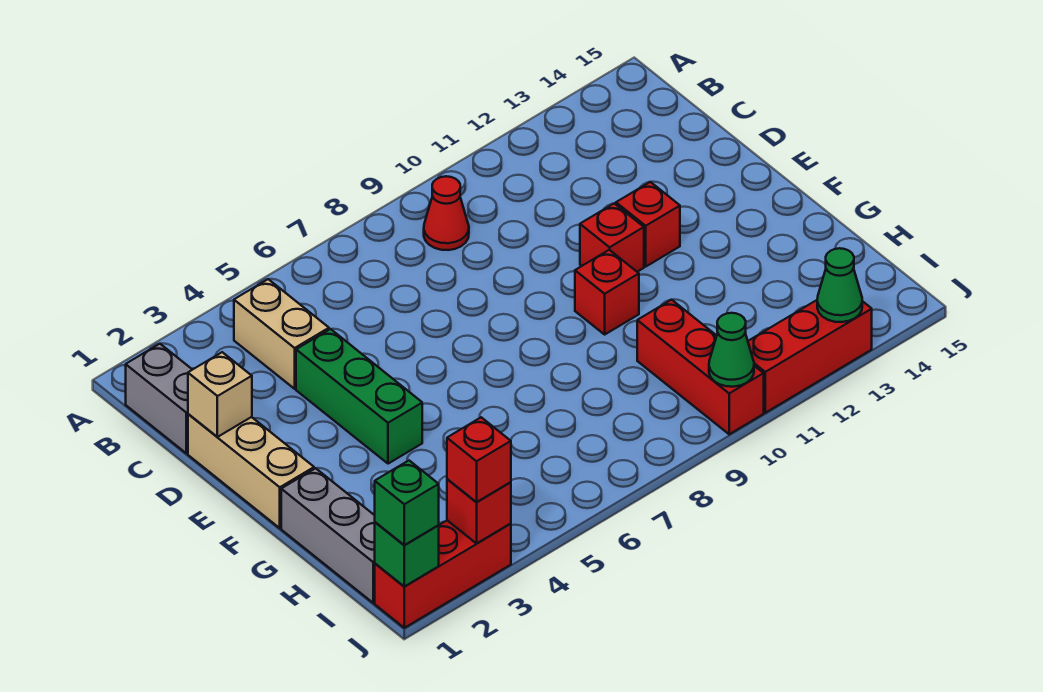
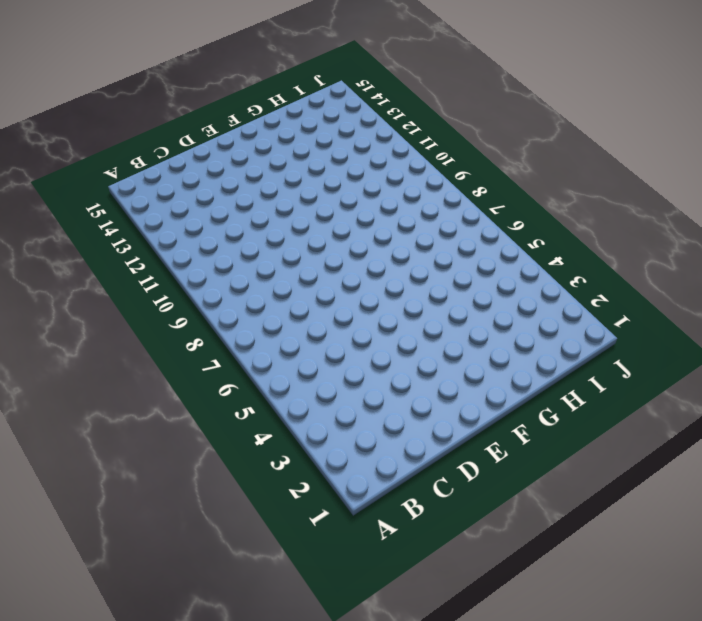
none -> grey 1x2 brick [126,344,192,453]
none -> tan 1x2 brick [234,279,329,389]
none -> red 1x1 cone [424,176,469,250]

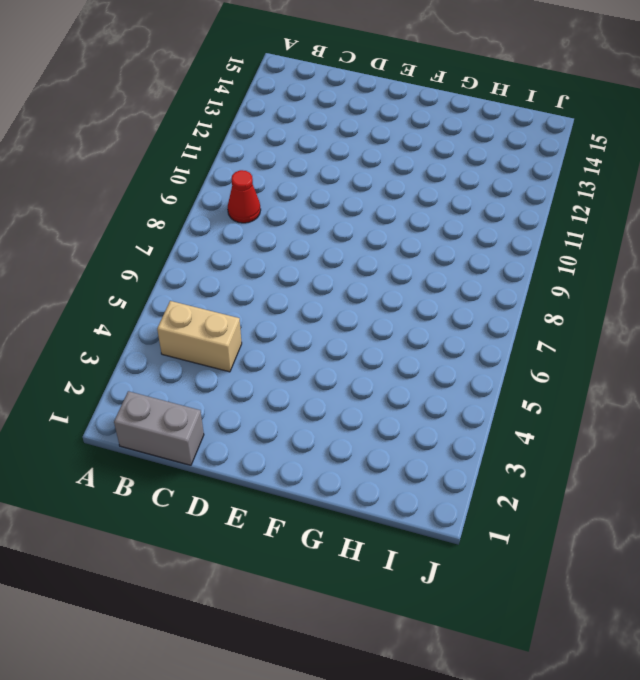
none -> tan 1x3 brick [188,414,314,528]
none -> green 1x3 brick [296,329,422,464]
none -> red 1x1 brick [580,203,644,272]

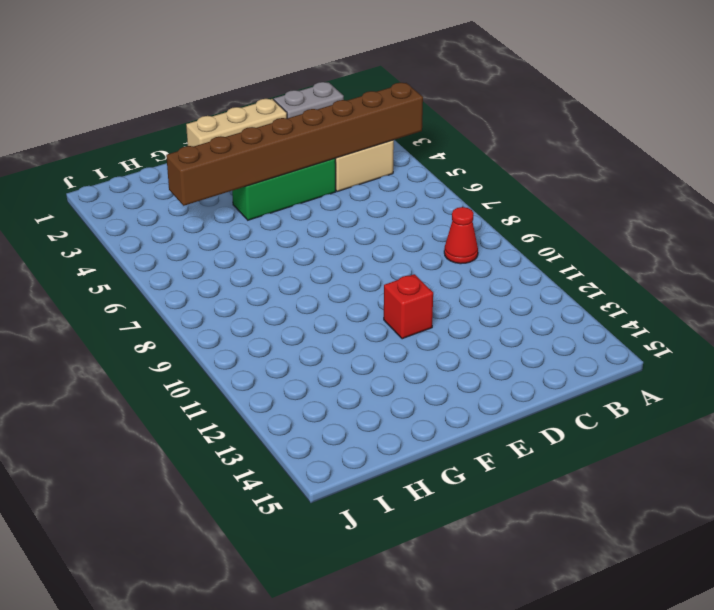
brown 1x8 brick [166,83,423,206] -> none
none -> red 1x1 brick [616,182,680,267]
none -> red 1x1 brick [575,250,639,334]
none -> grey 1x3 brick [281,468,375,603]

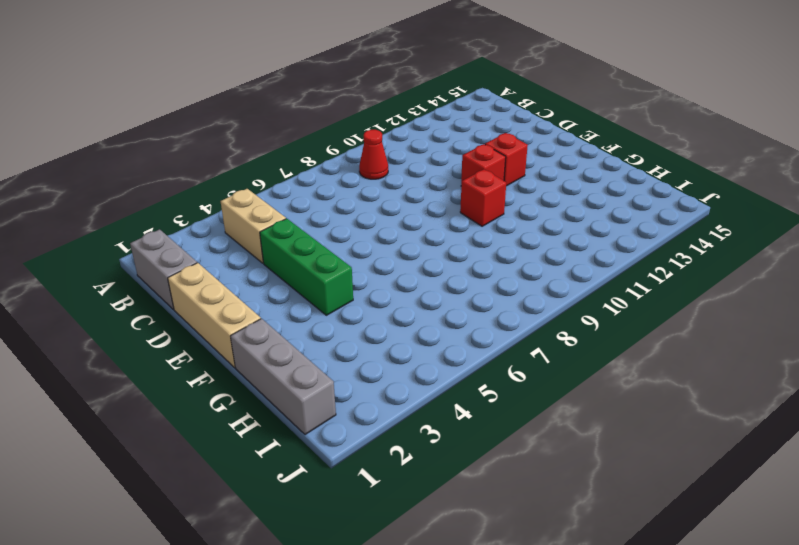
none -> red 1x3 brick [637,300,764,434]
none -> red 1x3 brick [375,520,511,628]
none -> red 1x3 brick [748,300,872,413]

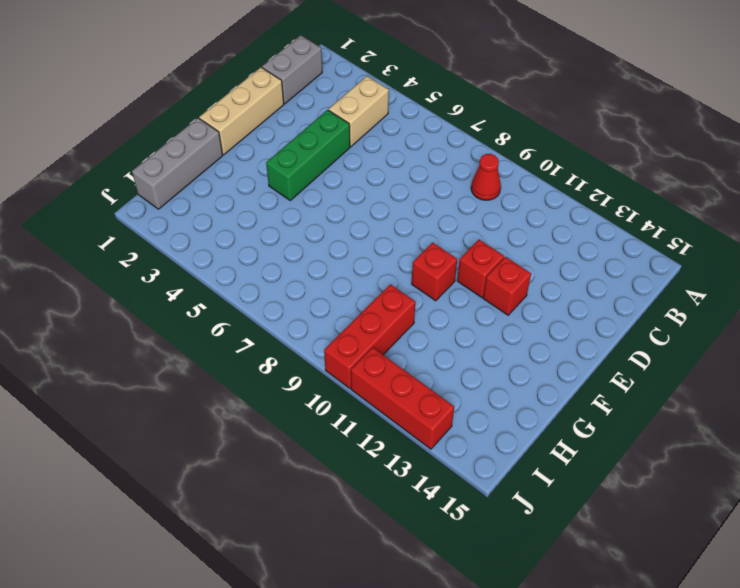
none -> red 1x3 brick [375,520,511,628]
none -> tan 1x1 brick [188,352,252,437]
none -> green 1x1 brick [375,522,439,586]

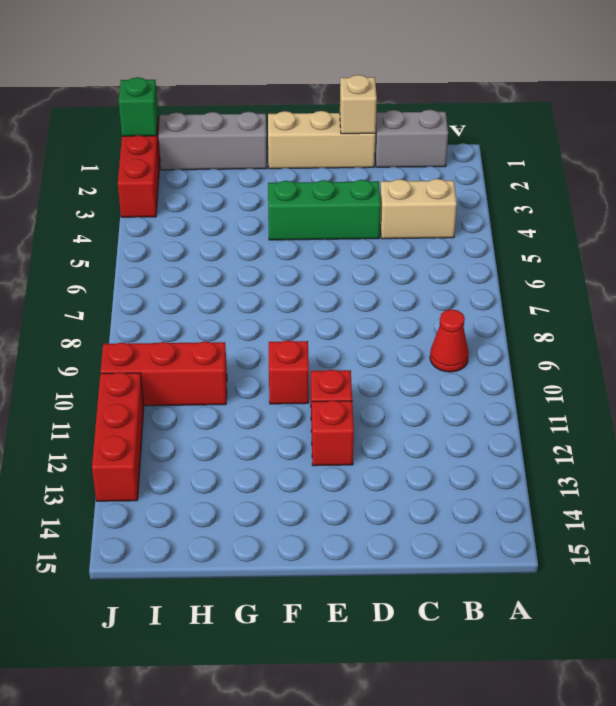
none -> red 1x1 brick [447,479,511,543]
none -> green 1x1 cone [709,313,754,387]
none -> green 1x1 cone [817,248,862,322]

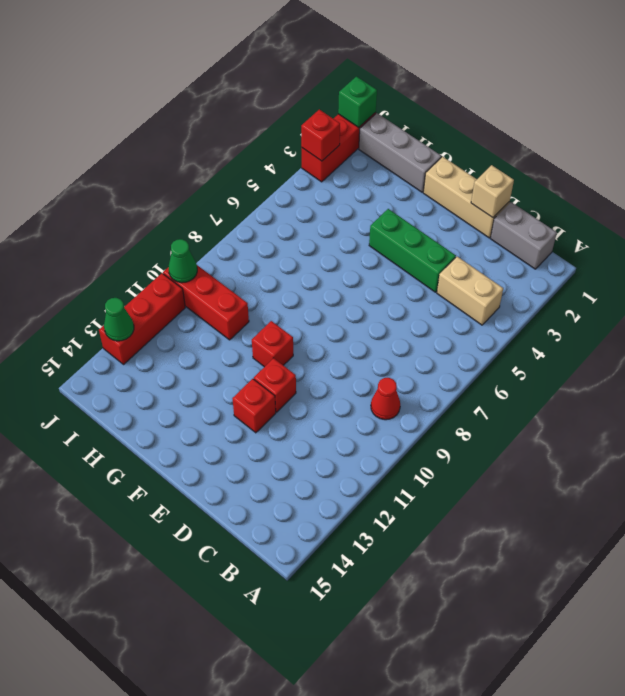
none -> green 1x1 brick [375,461,439,545]
none -> red 1x1 brick [447,417,511,502]

